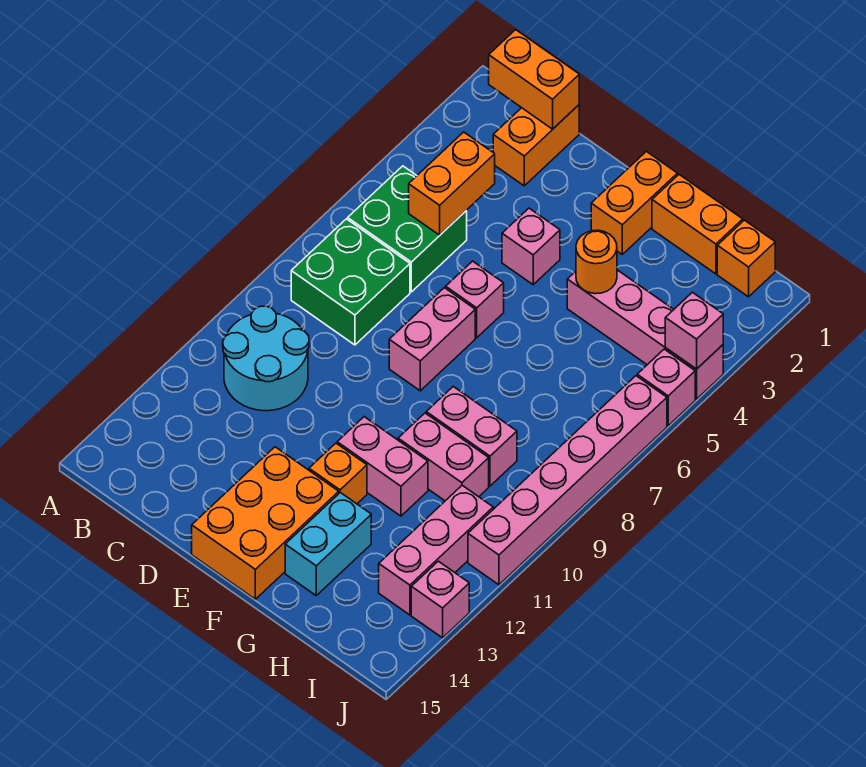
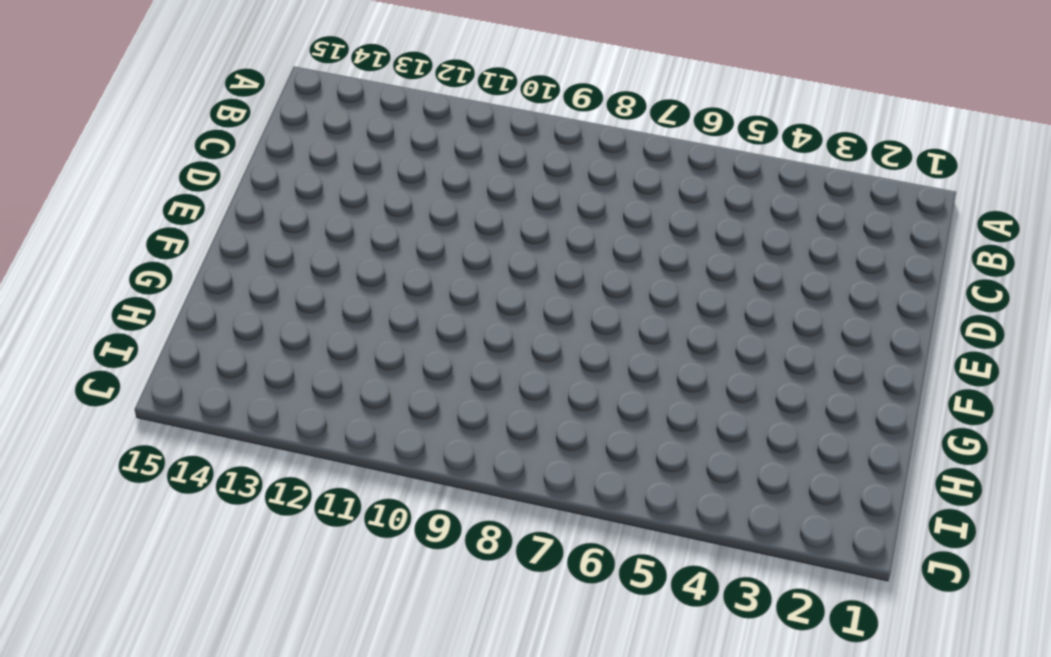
none -> green 2x2 brick [348,166,467,292]
none -> green 2x2 brick [291,219,410,345]
none -> cyan 2x2 round brick [223,306,309,411]

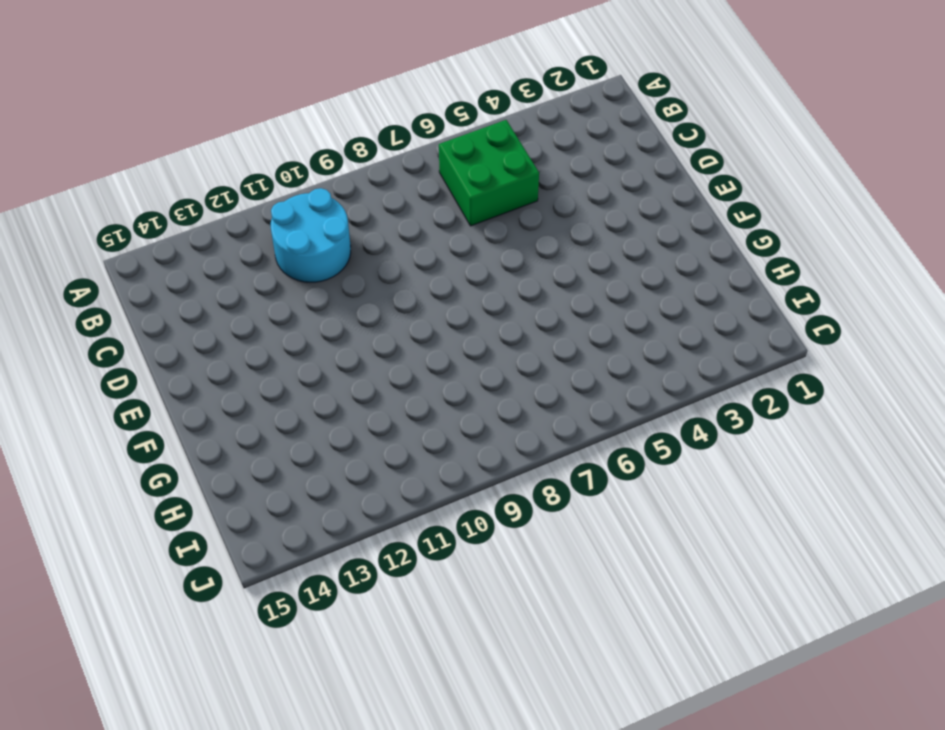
none -> green 2x2 brick [291,219,410,345]
none -> orange 1x2 brick [493,105,579,186]
none -> pink 1x1 brick [502,208,560,285]

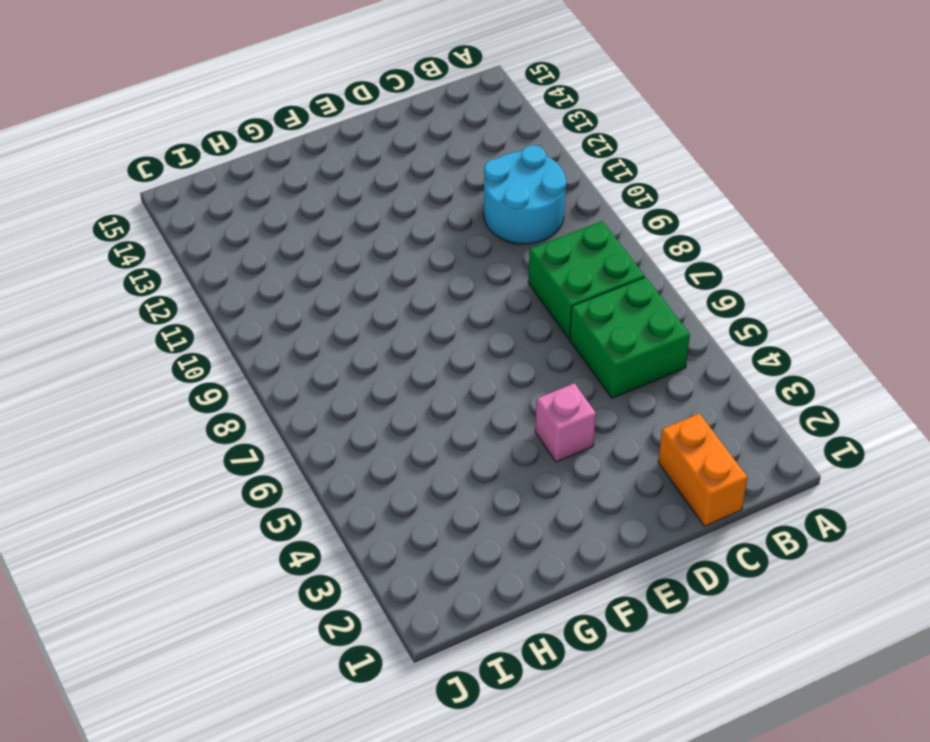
none -> pink 1x1 brick [446,261,504,338]
none -> pink 1x2 brick [389,288,475,391]
none -> orange 2x3 brick [192,447,339,599]

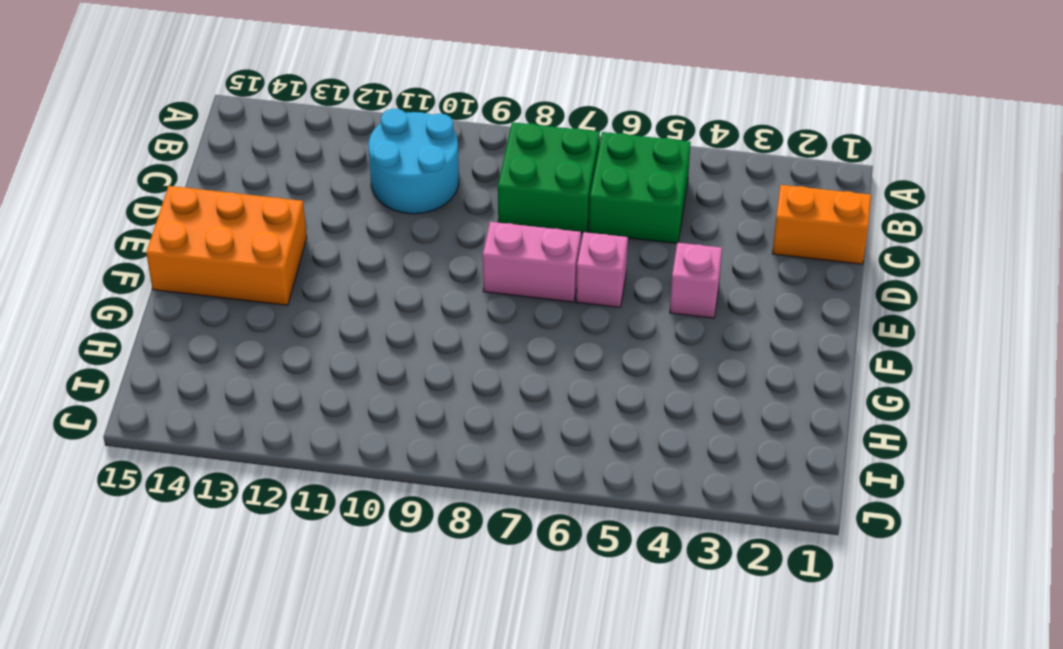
none -> orange 1x2 brick [591,151,677,254]
none -> pink 1x2 brick [337,417,428,516]
none -> orange 1x1 brick [309,443,367,504]

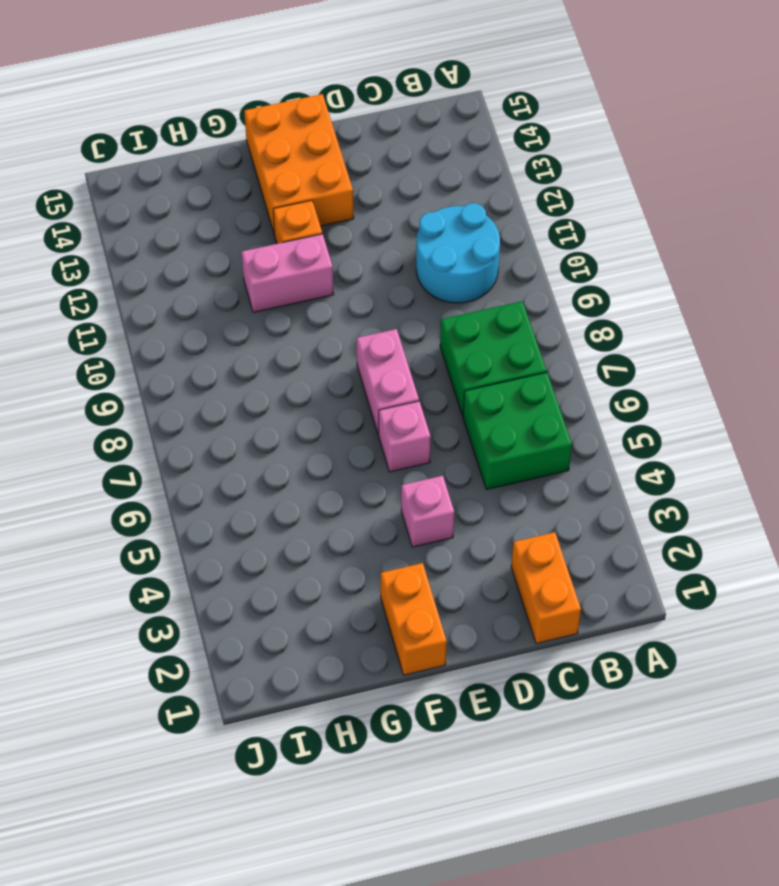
none -> orange 1x2 brick [652,175,743,274]
none -> pink 1x4 brick [567,270,723,399]
none -> pink 1x2 brick [426,387,517,486]

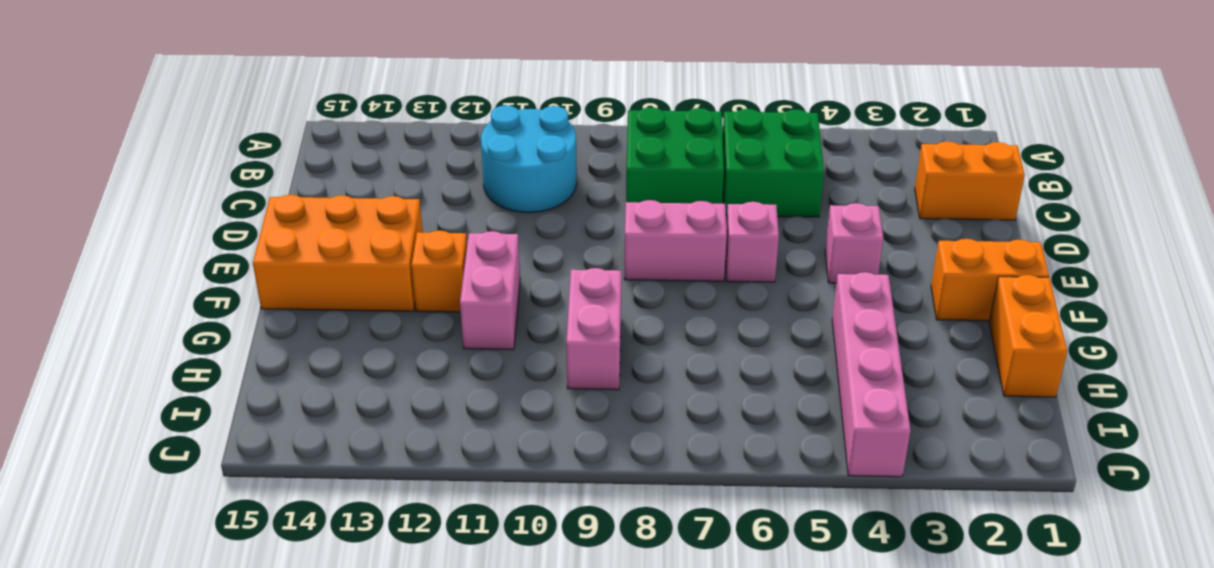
none -> pink 1x2 brick [398,413,489,501]
none -> cyan 1x2 brick [285,493,371,595]
none -> orange 1x1 brick [717,220,775,297]

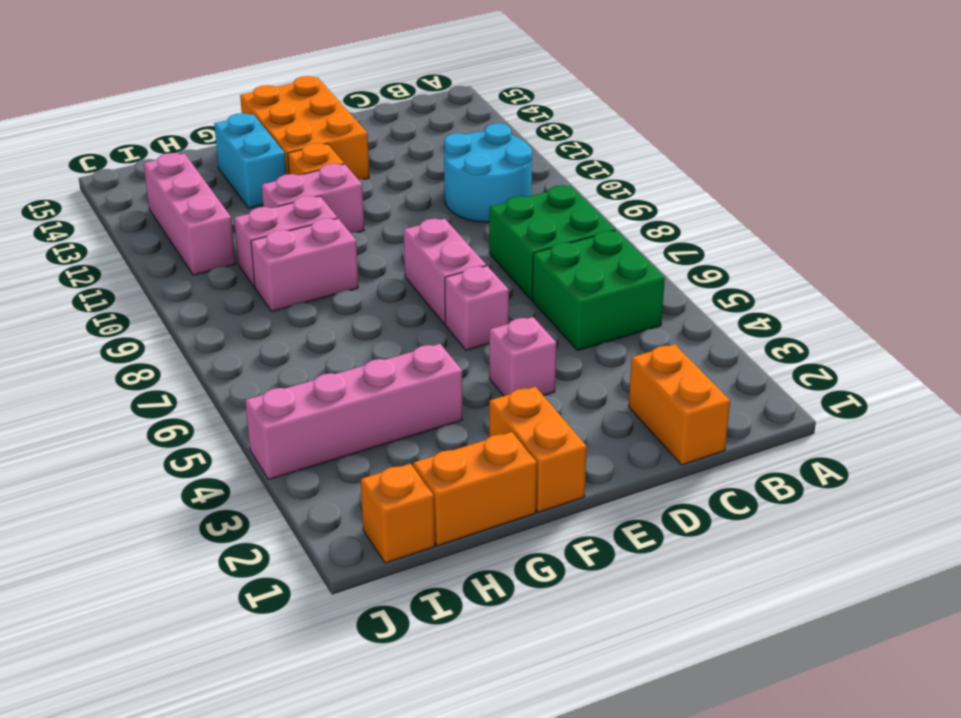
none -> pink 1x1 brick [637,349,695,426]
none -> pink 1x6 brick [468,376,667,585]
none -> pink 1x1 brick [411,561,469,638]

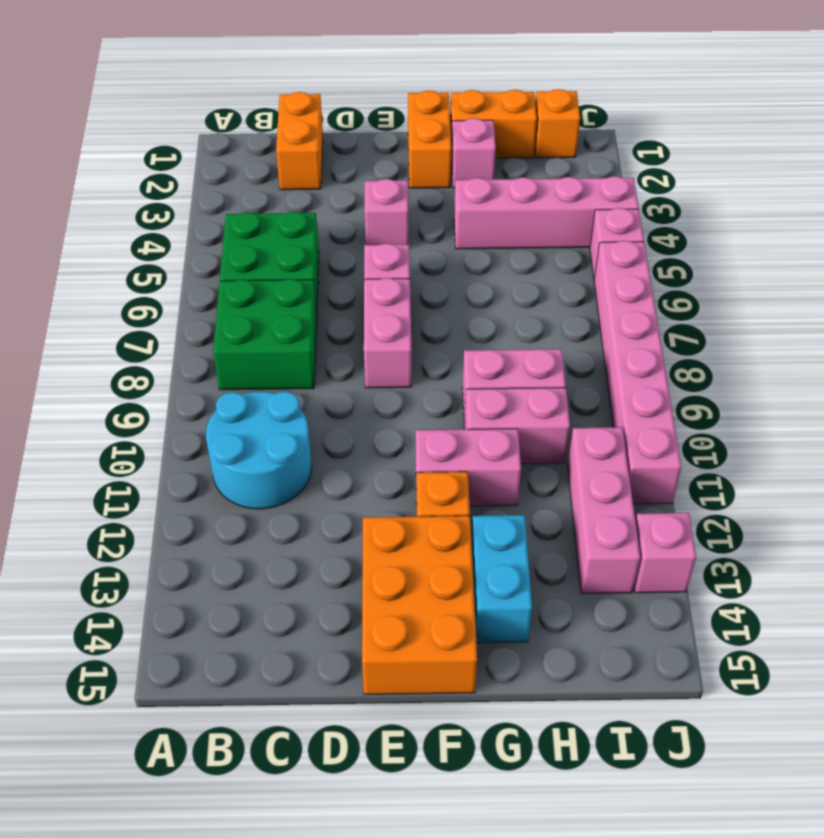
pink 1x1 brick [451,118,496,188] -> pink 1x1 brick moved to [665,292,723,369]
none -> orange 1x2 brick [489,30,579,129]
none -> orange 1x2 brick [409,132,495,235]
none -> orange 1x1 round brick [576,230,617,294]

